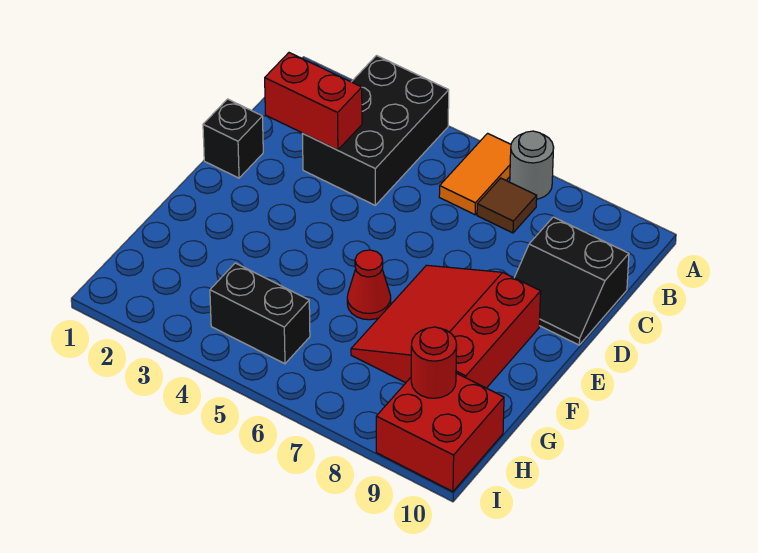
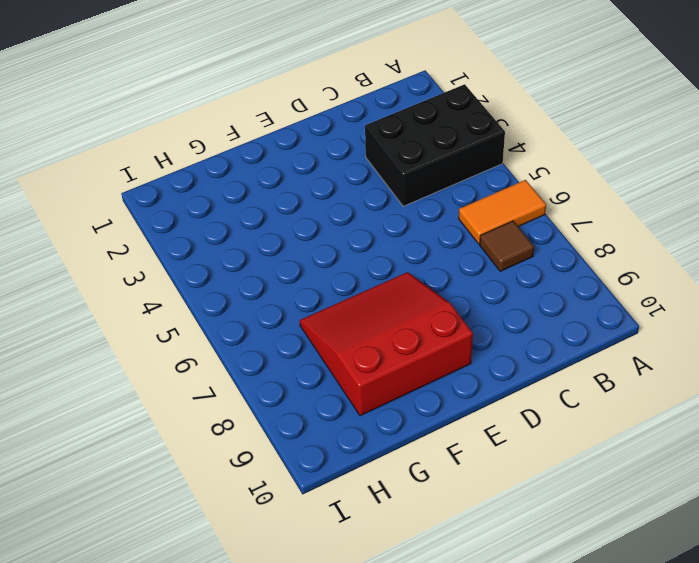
none -> grey 1x1 round brick [510,131,554,199]
none -> black 2x2 slope [514,217,629,345]
none -> black 1x1 brick [203,99,263,178]

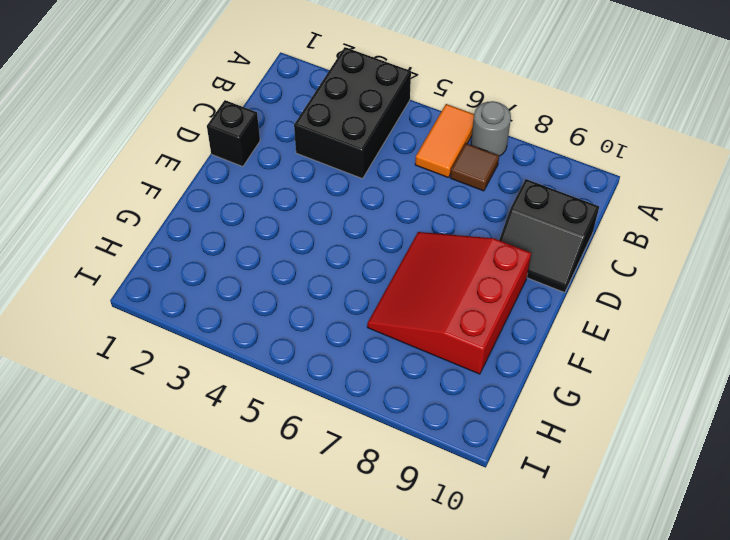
none -> red 1x1 cone [347,250,391,320]
none -> black 1x2 brick [210,263,310,364]
none -> red 2x2 brick [376,373,504,491]

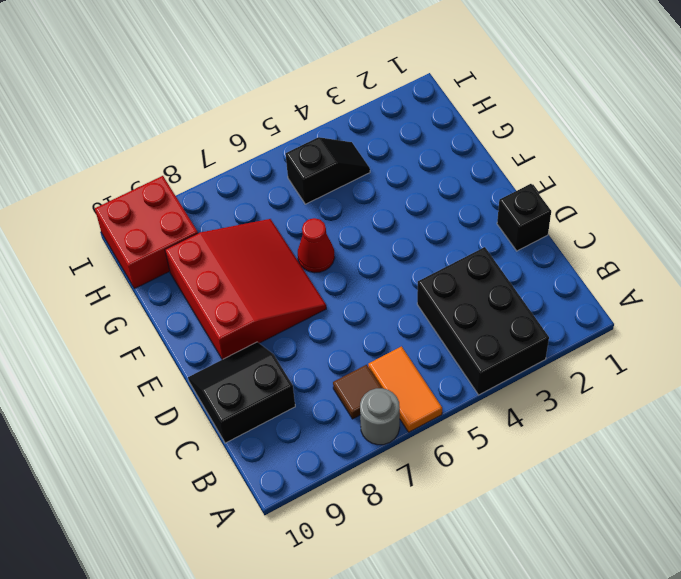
black 1x2 slope [286,137,370,204] -> black 1x2 brick [210,263,310,364]
none -> red 1x2 brick [265,53,362,150]
none -> red 1x1 round brick [411,327,457,398]

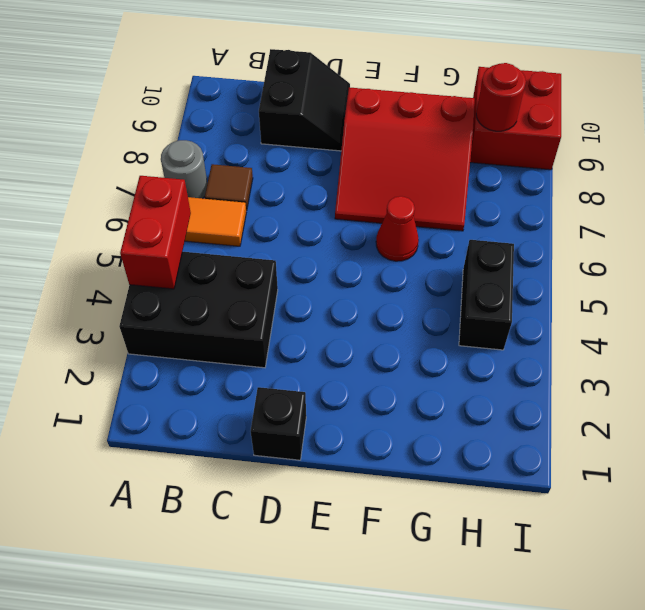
red 1x2 brick [120,176,191,289] -> red 1x2 brick moved to [265,53,362,150]

